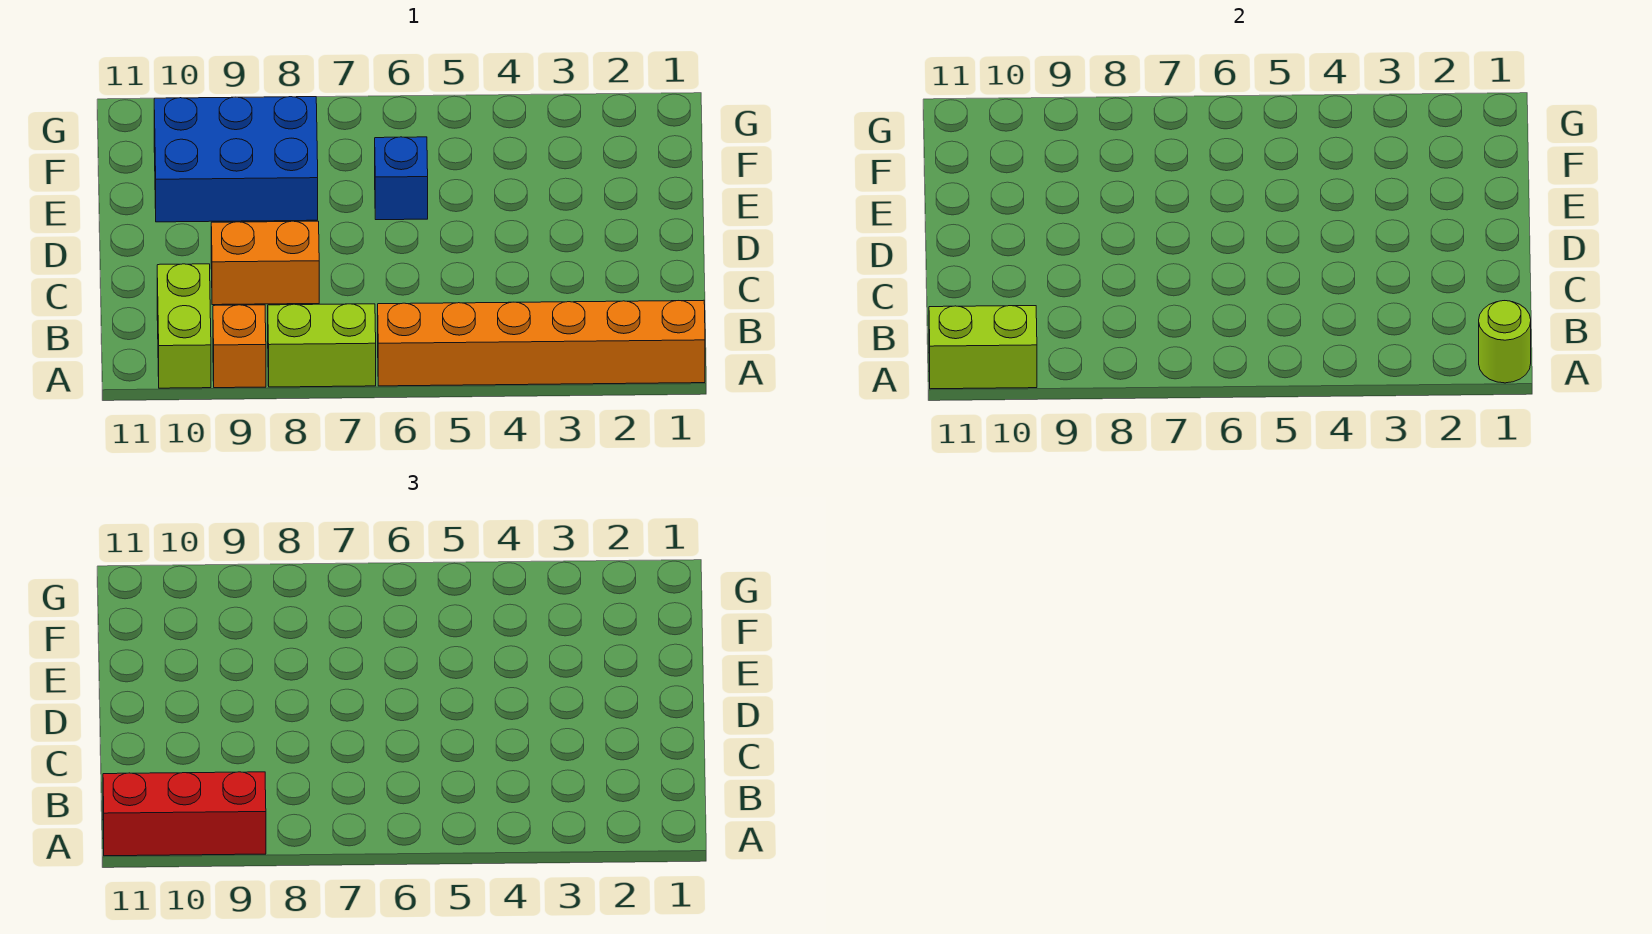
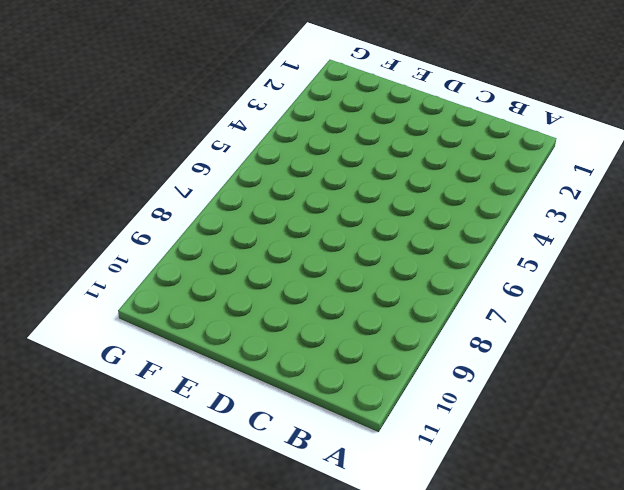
none -> orange 1x6 brick [378,300,705,386]
none -> lime 1x2 brick [268,304,376,387]

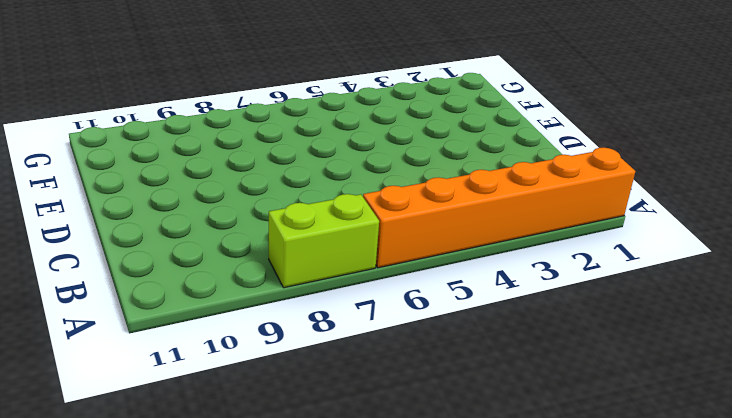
none -> orange 1x1 brick [213,305,266,388]
none -> lime 1x2 brick [157,264,211,388]

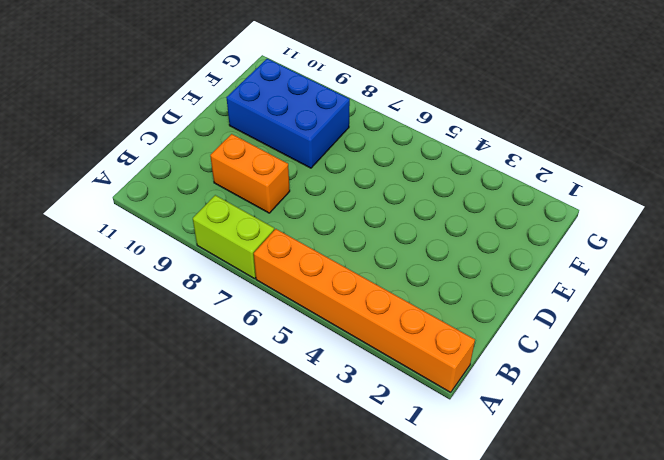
none -> orange 1x1 brick [213,305,266,388]
none -> lime 1x2 brick [157,264,211,388]

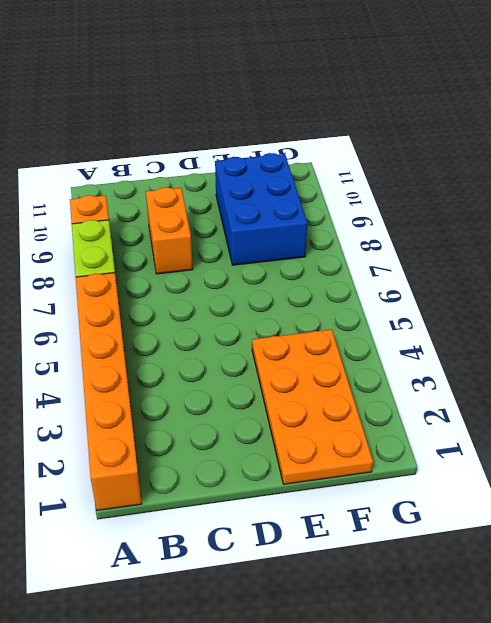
orange 2x4 plate [252,329,373,484] -> none
none -> lime 1x2 brick [157,264,211,388]
none -> blue 1x1 brick [375,137,428,220]

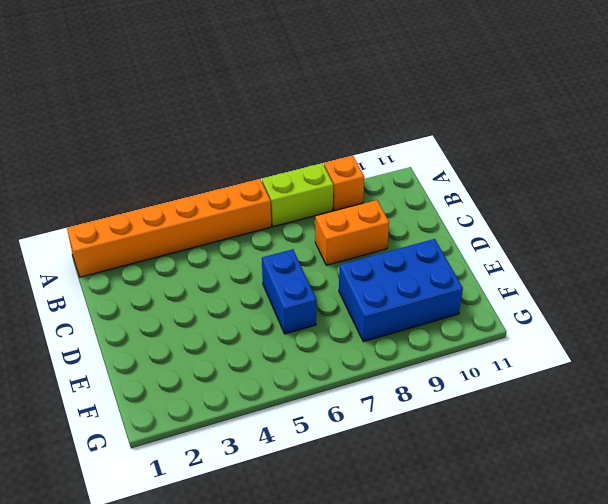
blue 1x2 brick [262,249,316,334] -> blue 1x1 brick [375,137,428,220]
none -> lime 1x2 brick [157,264,211,388]
none -> lime 1x1 round brick [1479,301,1531,383]

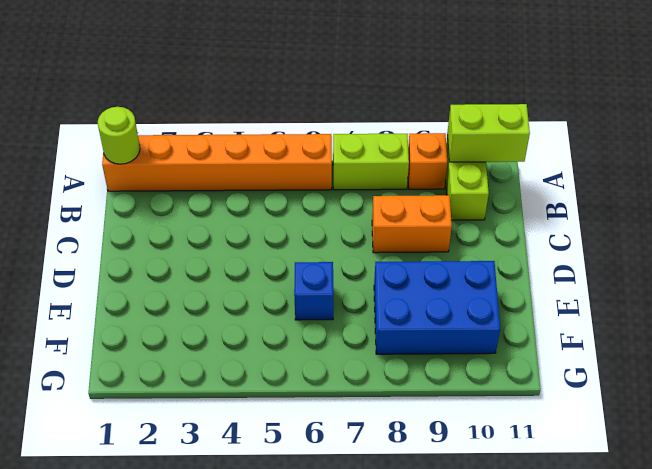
none -> red 1x3 brick [103,772,266,856]

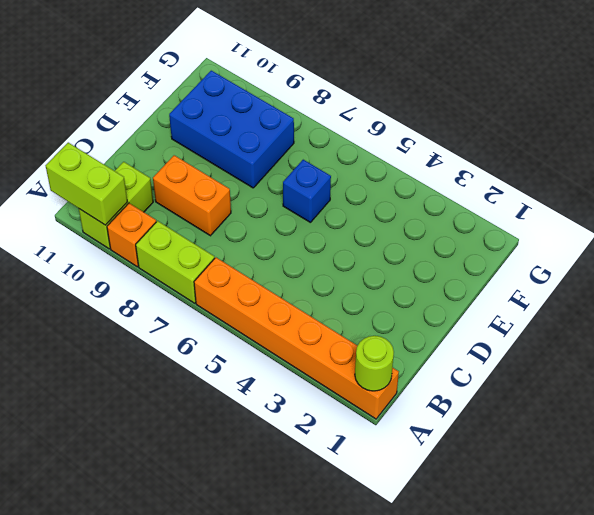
none -> red 1x3 brick [103,772,266,856]

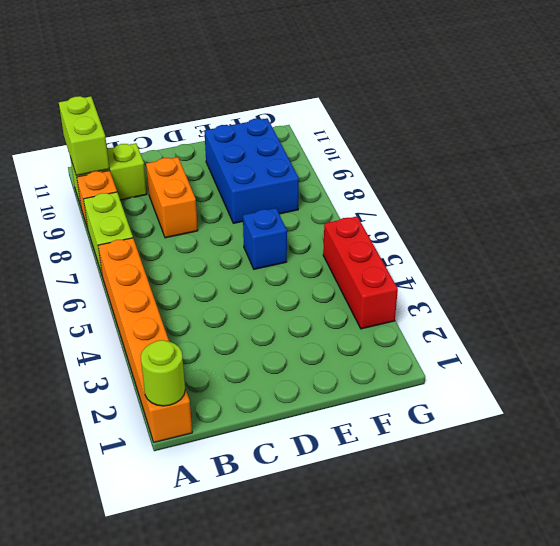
red 1x3 brick [323,216,398,329] -> red 1x3 brick moved to [103,772,266,856]

